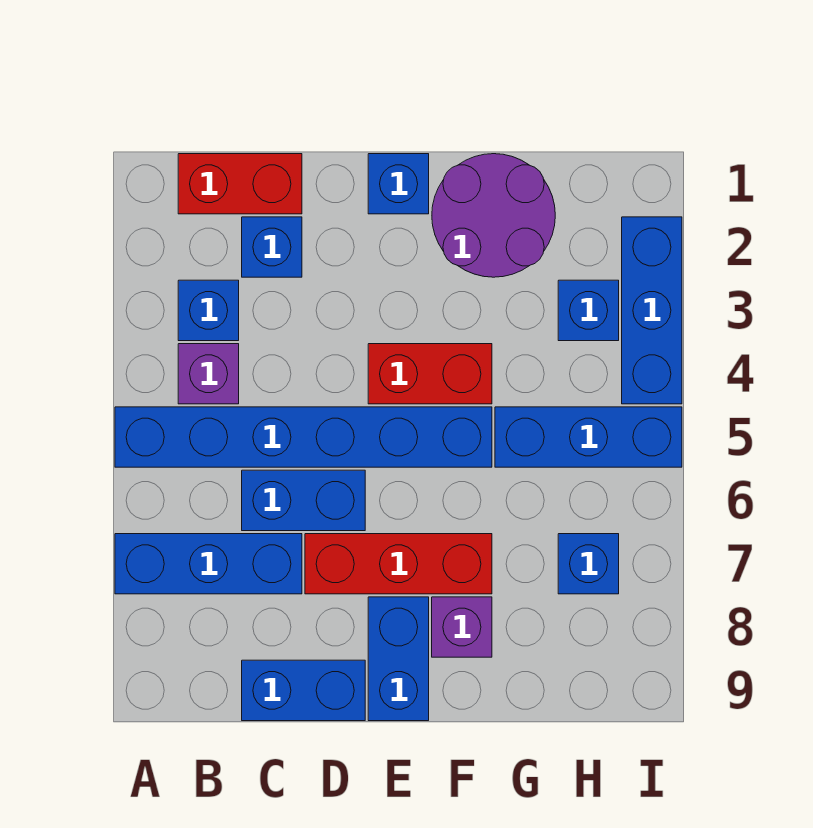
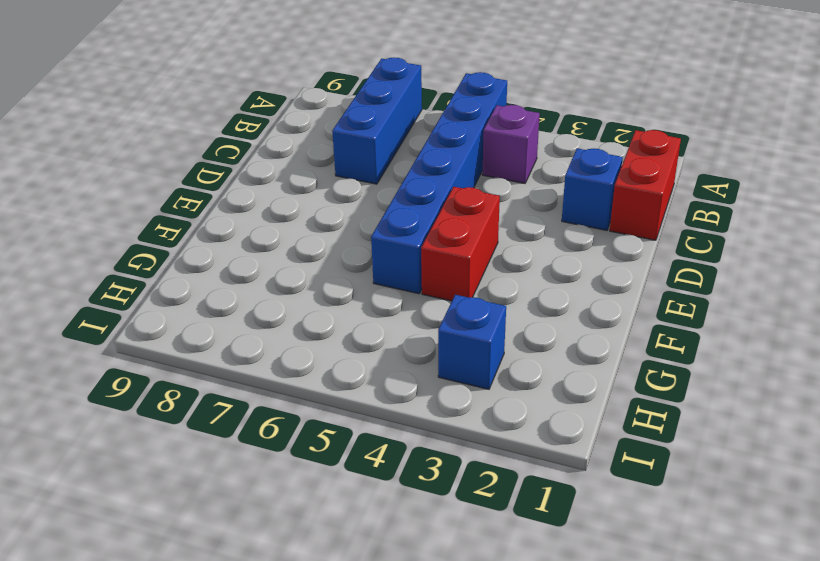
none -> blue 1x1 brick [178,280,239,341]
none -> blue 1x2 brick [242,470,365,531]
none -> blue 1x2 brick [242,660,365,721]

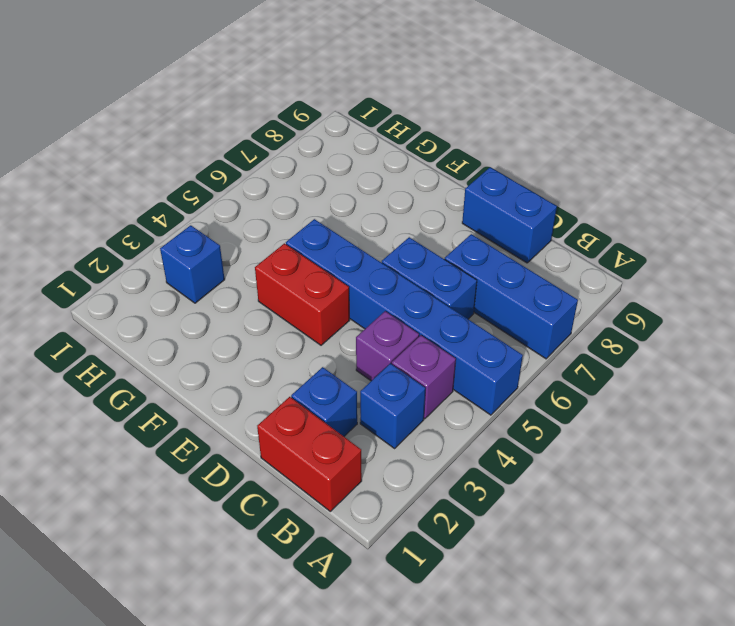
purple 1x1 brick [356,311,419,381] -> purple 1x1 brick moved to [432,597,492,657]
none -> red 1x3 brick [305,534,492,594]
none -> blue 1x1 brick [368,154,429,214]
none -> blue 1x2 brick [368,597,429,721]

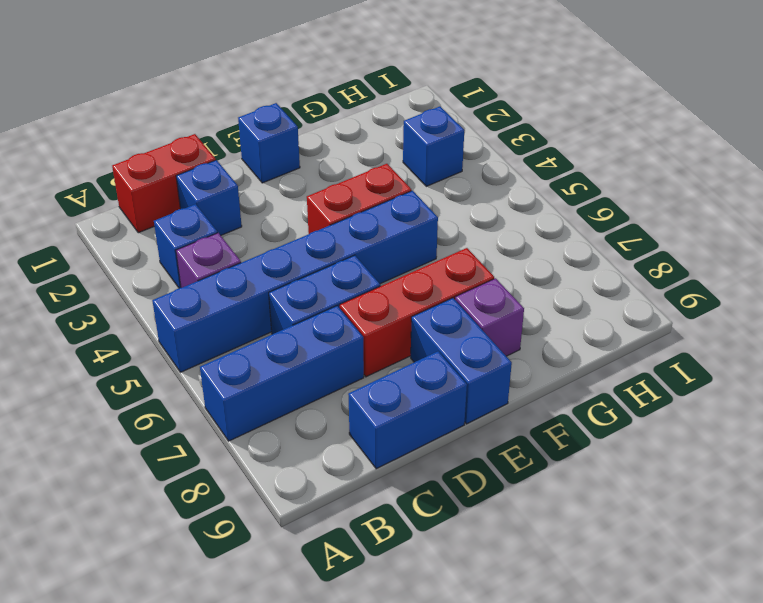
none -> purple 2x2 round brick [432,154,555,277]
none -> blue 1x3 brick [495,407,682,467]
none -> blue 1x1 brick [558,534,619,594]

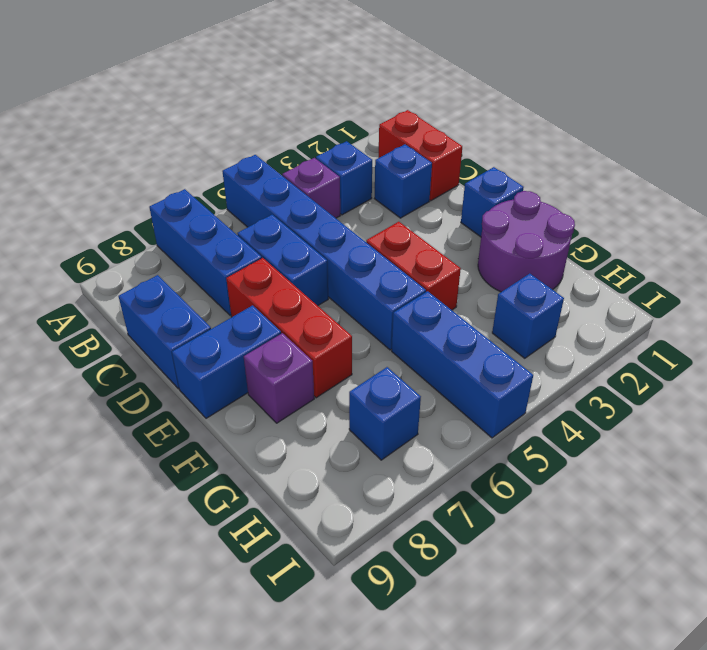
none -> blue 1x3 brick [622,217,682,404]

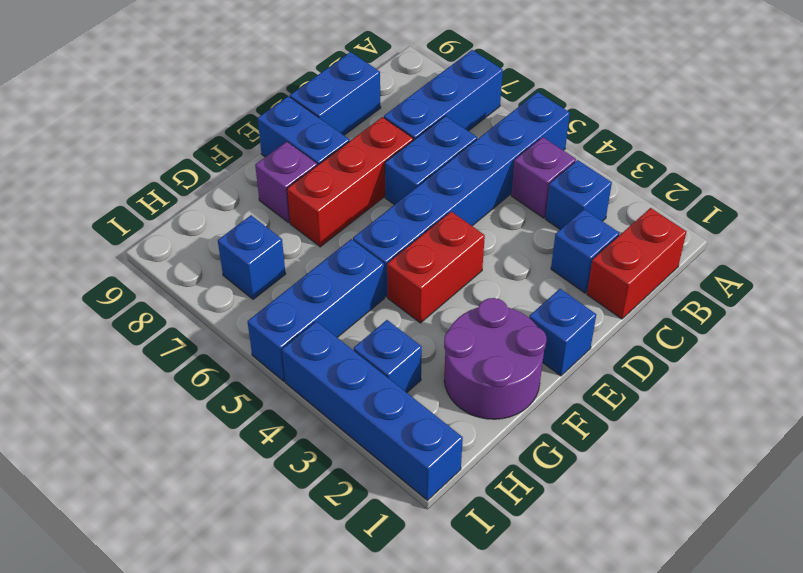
blue 1x4 brick [282,321,463,500] -> blue 1x3 brick [622,217,682,404]

